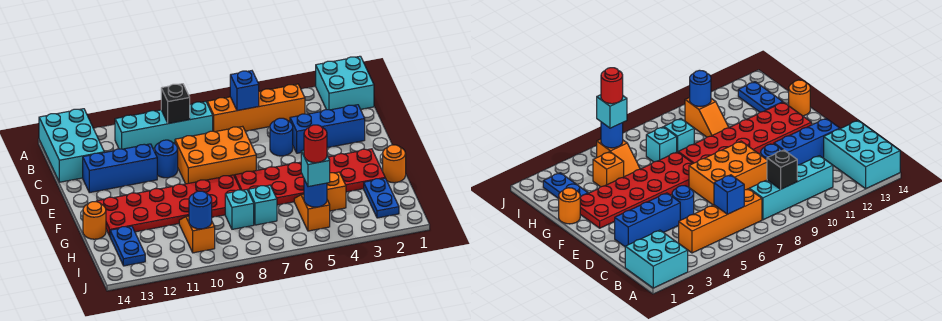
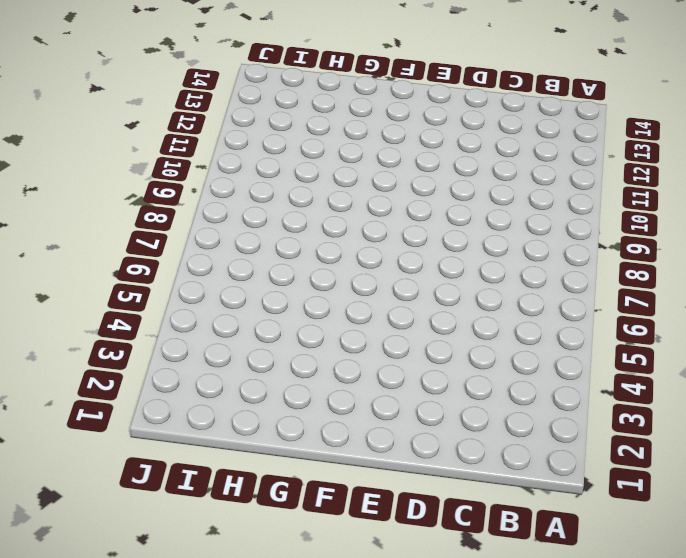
none -> cyan 2x2 brick [316,56,374,110]
none -> cyan 2x3 brick [39,109,104,182]
none -> orange 1x4 brick [207,84,305,132]

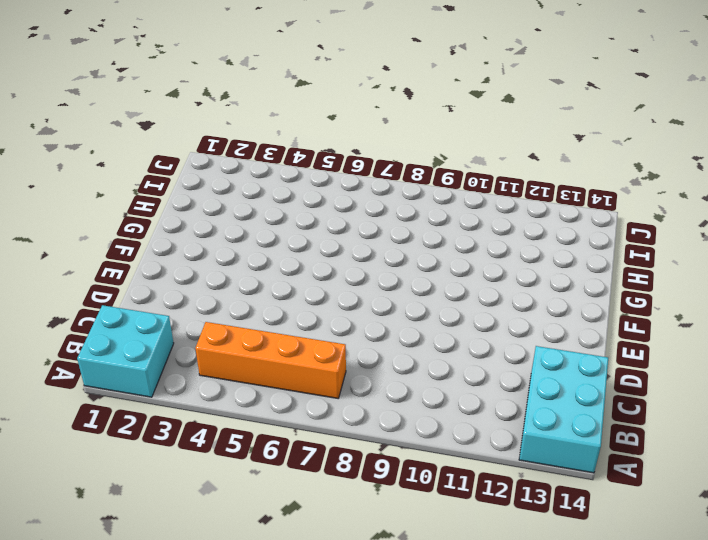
none -> cyan 1x4 brick [115,102,213,149]
none -> blue 1x3 brick [290,105,365,153]
none -> blue 1x1 round brick [270,118,293,156]

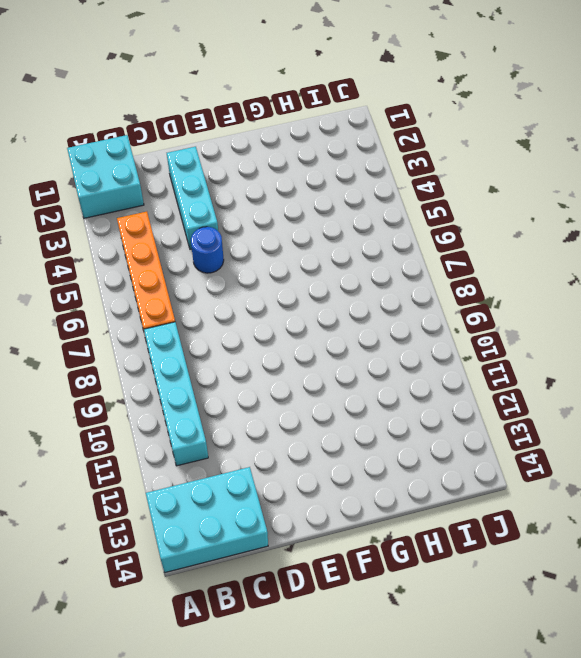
cyan 1x3 brick [167,147,218,249] -> blue 1x3 brick [290,105,365,153]
none -> orange 2x3 brick [175,126,256,184]
none -> blue 1x1 round brick [155,140,178,178]
none -> blue 1x3 brick [83,144,157,193]

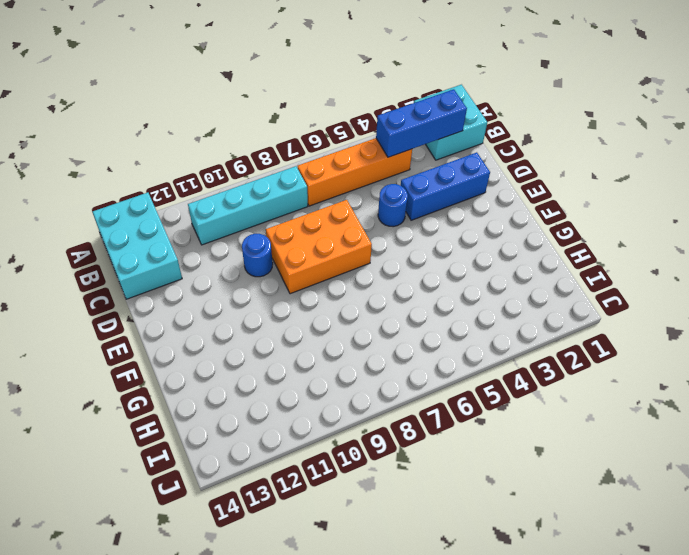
blue 1x3 brick [376,89,467,157] -> blue 1x3 brick moved to [83,144,157,193]
none -> red 2x6 plate [235,149,385,205]
none -> red 2x6 plate [97,175,240,236]
none -> orange 1x1 round brick [383,145,406,183]

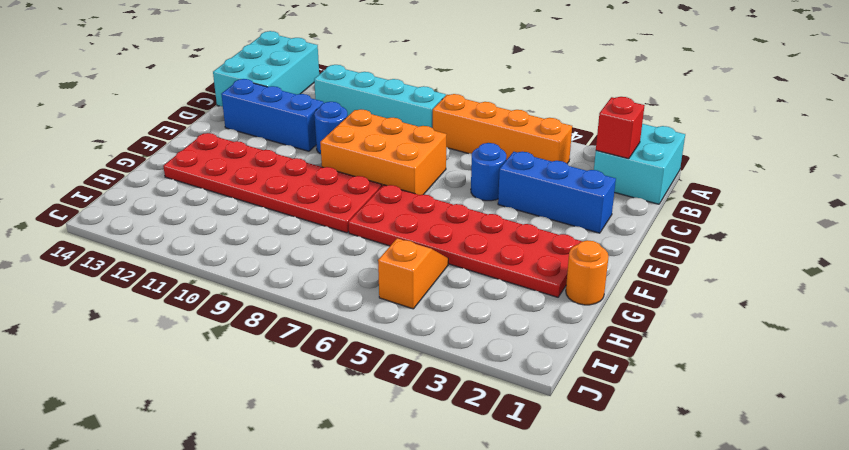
red 1x1 brick [596,97,645,159] -> none
none -> orange 1x1 round brick [83,201,106,239]
none -> blue 1x2 plate [364,178,399,218]
none -> orange 1x1 brick [327,172,346,211]

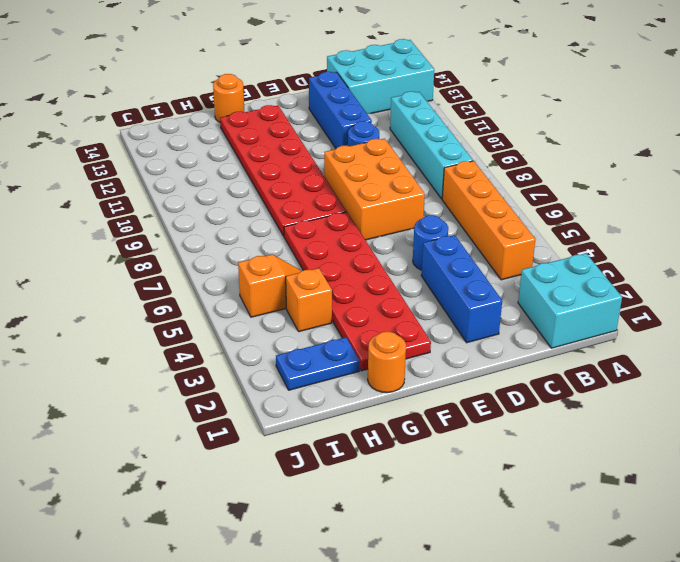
none -> cyan 1x1 brick [248,185,277,225]
none -> cyan 1x1 brick [225,190,254,229]
none -> orange 1x2 slope [179,216,215,253]

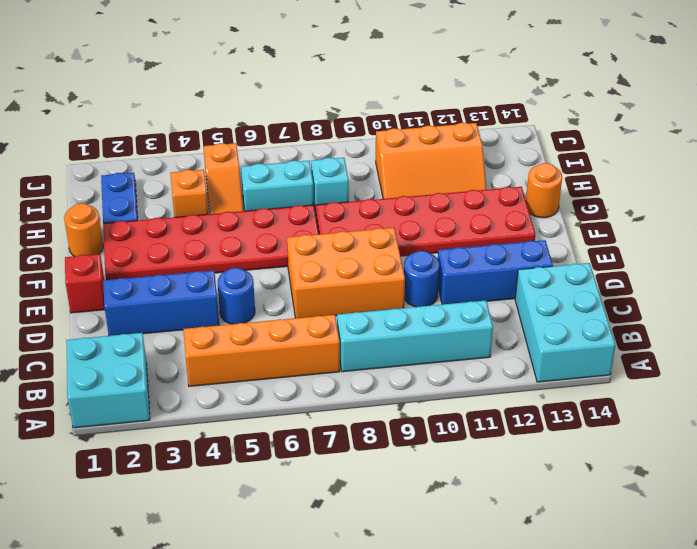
red 1x1 brick [65,254,105,313] -> none
cyan 1x2 brick [241,161,314,211] -> cyan 1x1 brick [248,185,277,225]
orange 2x3 slope [376,123,486,199] -> orange 1x2 slope [179,216,215,253]
none -> blue 1x2 plate [110,226,145,266]
none -> blue 1x1 brick [230,71,259,111]
none -> black 1x1 brick [161,84,190,124]

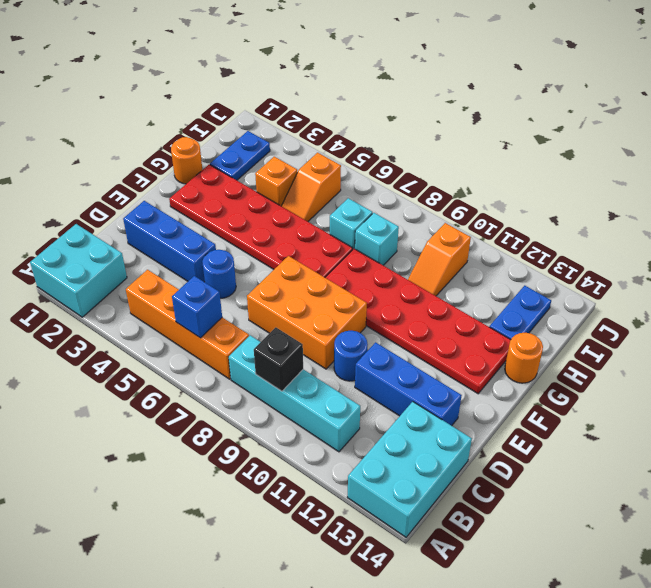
none -> blue 1x1 round brick [304,179,327,207]
none -> blue 1x1 round brick [189,191,212,229]
none -> cyan 1x1 brick [301,150,330,187]

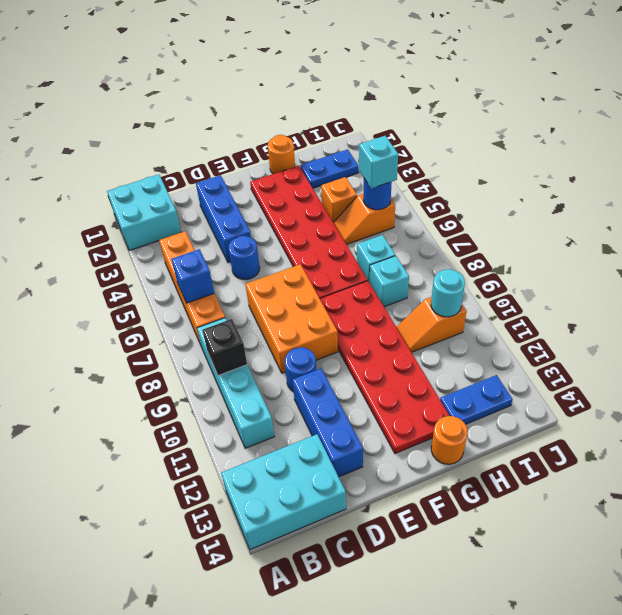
cyan 1x1 round brick [431,269,465,317] -> blue 1x1 round brick [189,191,212,229]
none -> red 1x1 round brick [304,125,327,163]

